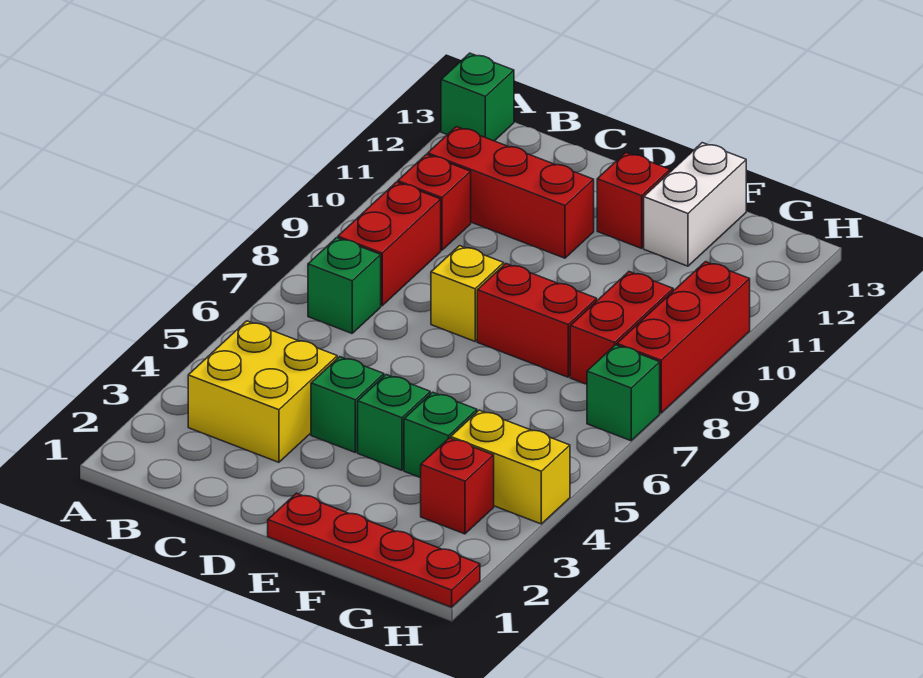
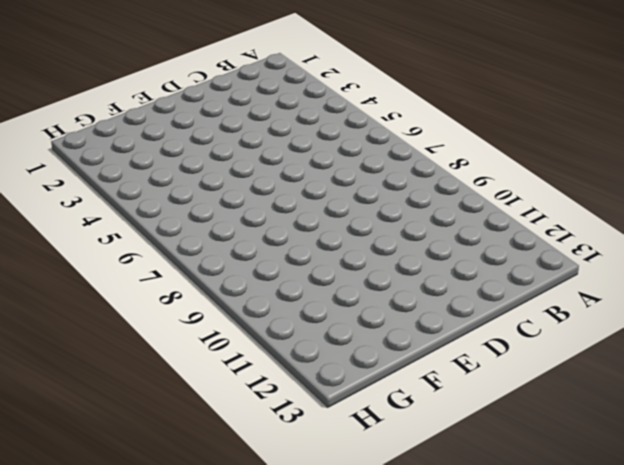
none -> green 1x1 brick [441,53,514,141]
none -> yellow 2x2 brick [188,321,337,462]
none -> green 1x1 brick [308,238,381,333]

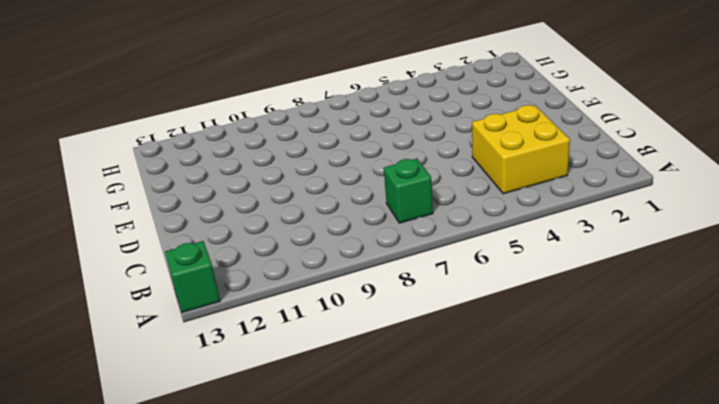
none -> red 1x2 brick [338,182,441,306]
none -> red 1x1 brick [398,154,471,250]
none -> red 1x3 brick [428,127,594,258]

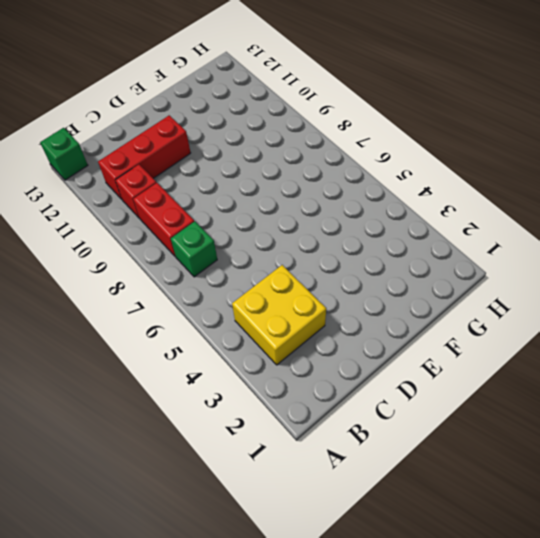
none -> green 1x1 brick [311,357,384,452]
none -> yellow 1x1 brick [431,246,504,341]
none -> red 1x4 plate [268,493,480,607]

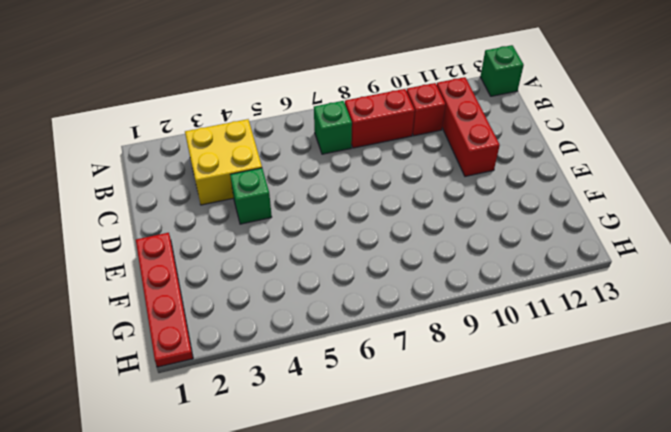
none -> yellow 1x1 brick [431,246,504,341]
none -> green 1x1 brick [358,375,430,470]
none -> red 1x2 brick [477,264,597,377]

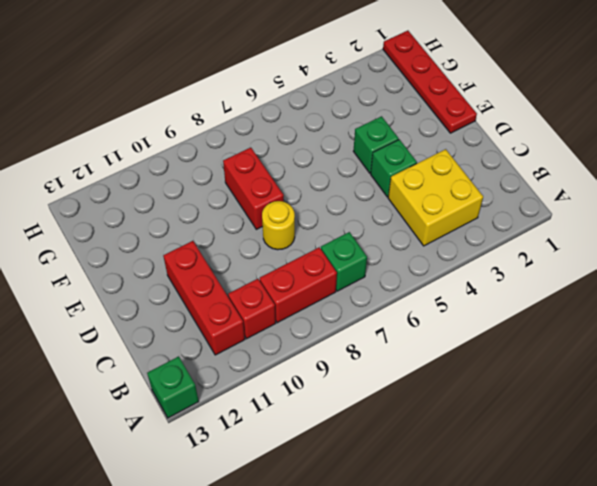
yellow 1x1 round brick [262,201,295,250] -> yellow 1x1 brick [431,246,504,341]
none -> red 1x1 brick [597,153,670,248]
none -> green 1x1 brick [404,392,477,478]
none -> white 1x2 brick [644,143,746,266]

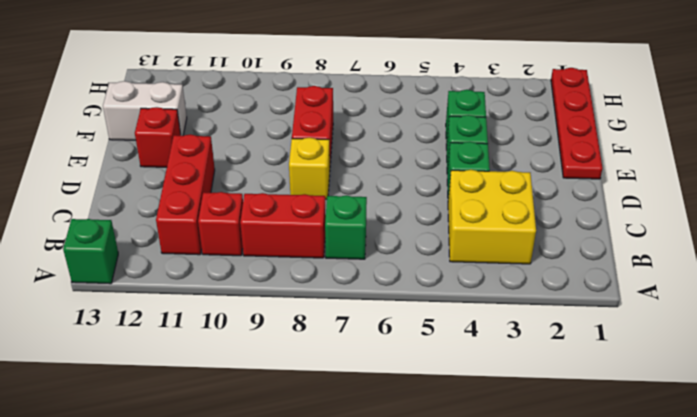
none -> red 1x1 brick [421,438,494,534]
none -> yellow 1x2 brick [451,410,570,524]
none -> red 1x2 brick [570,272,673,385]

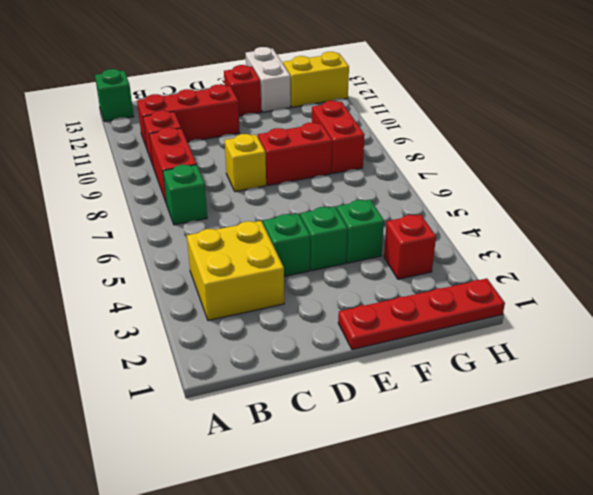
yellow 1x2 brick [283,52,349,107] -> yellow 1x2 brick moved to [451,410,570,524]
none -> green 1x1 brick [587,345,660,441]
none -> red 1x3 brick [617,262,750,413]

